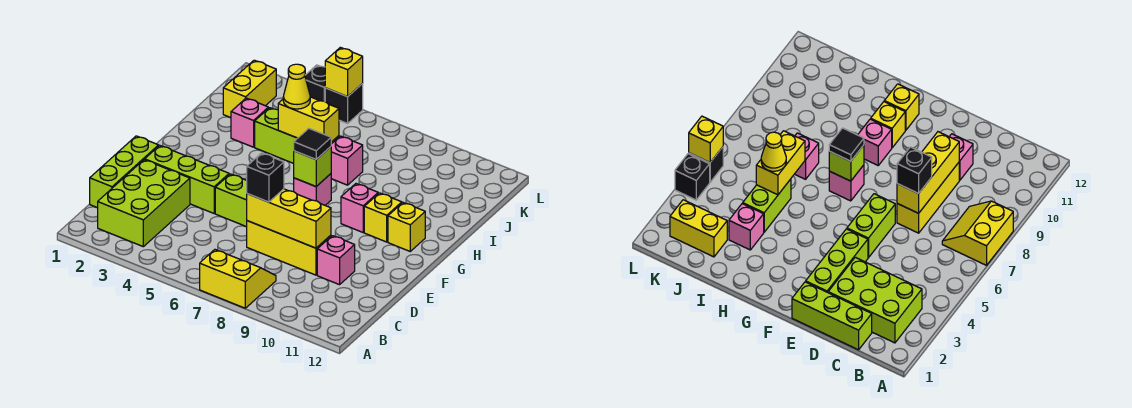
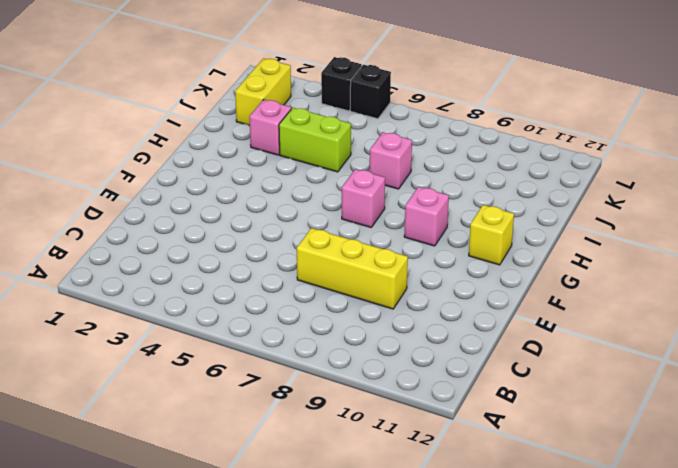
none -> yellow 2x2 slope [200,250,276,308]
none -> lime 2x3 brick [98,160,190,247]
none -> lime 1x3 brick [90,136,159,208]

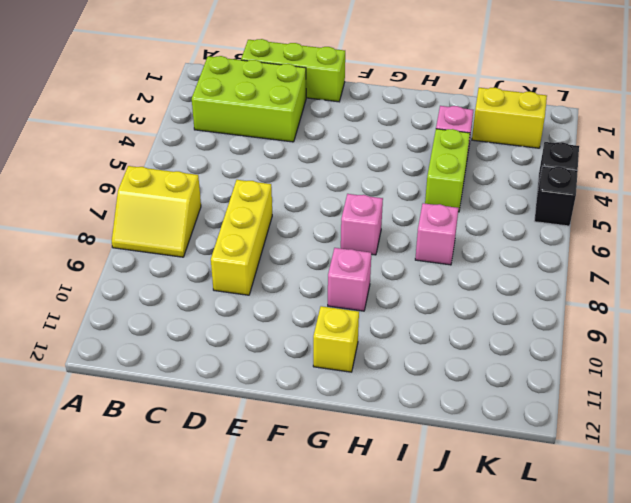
yellow 2x2 slope [112,166,201,257] -> yellow 2x2 slope turned to [200,250,276,308]
none -> pink 1x1 brick [317,236,355,285]
none -> lime 1x3 brick [145,145,229,213]
none -> lime 1x2 brick [215,174,247,227]

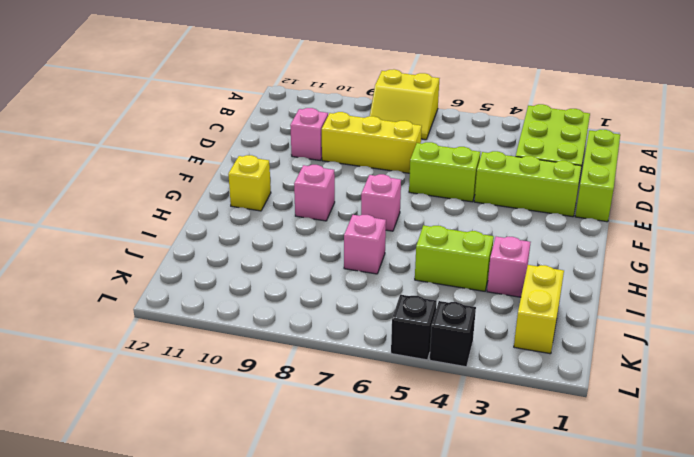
none -> yellow 1x1 brick [364,193,402,242]
none -> yellow 1x3 brick [247,189,331,248]
none -> lime 1x1 brick [294,147,331,187]

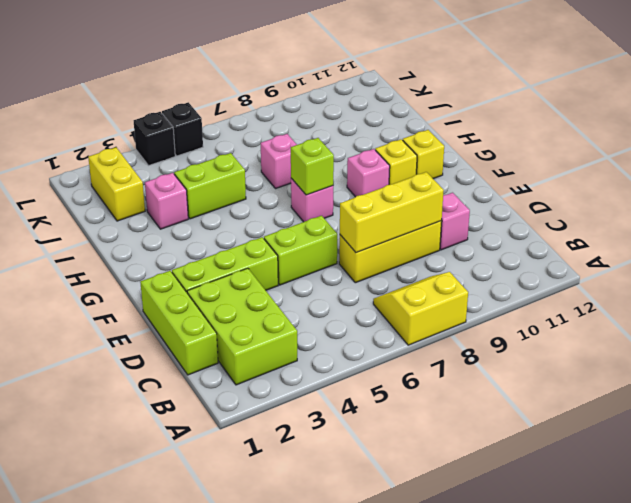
none -> yellow 1x2 brick [278,97,339,142]
none -> yellow 1x1 brick [325,47,363,97]
none -> black 1x1 brick [247,153,284,202]

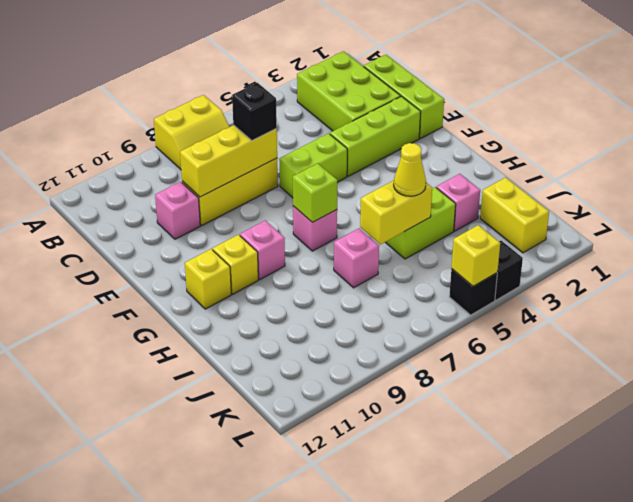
none -> black 1x1 tile [294,129,331,159]

